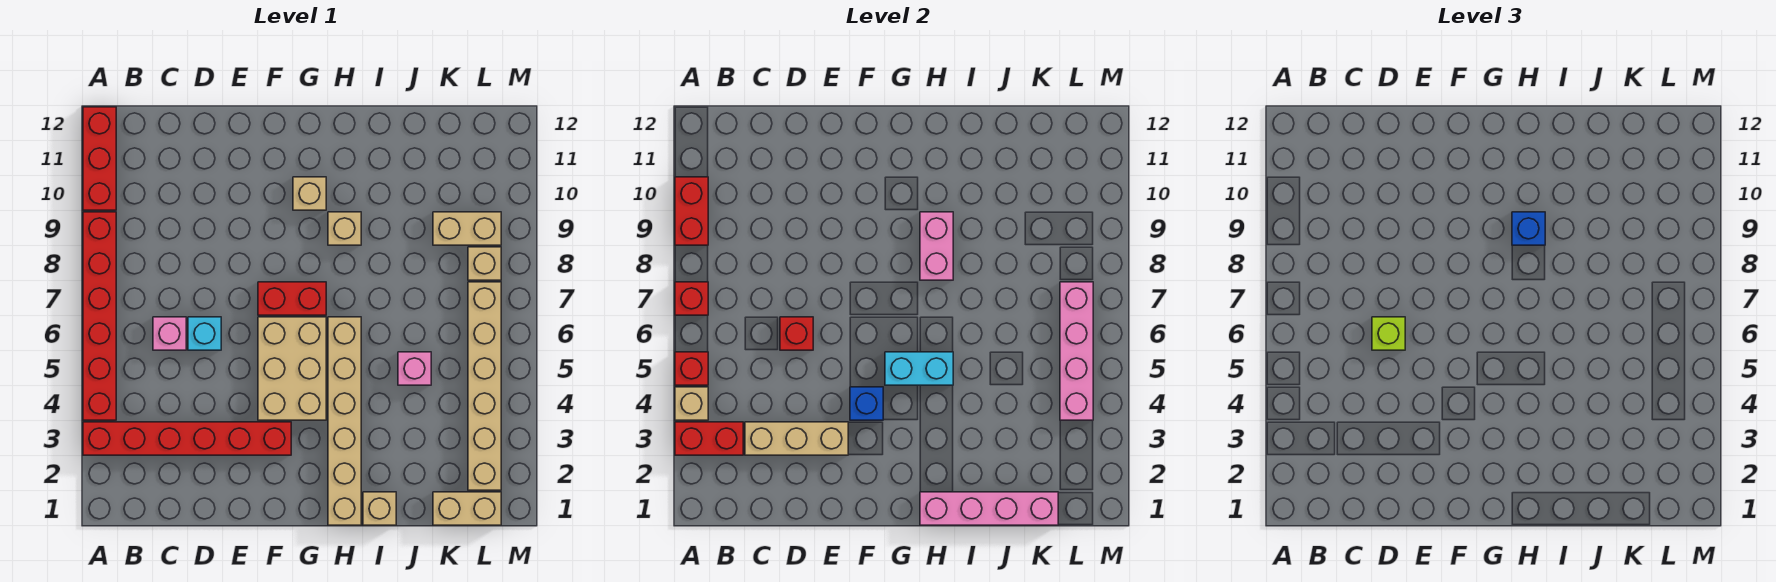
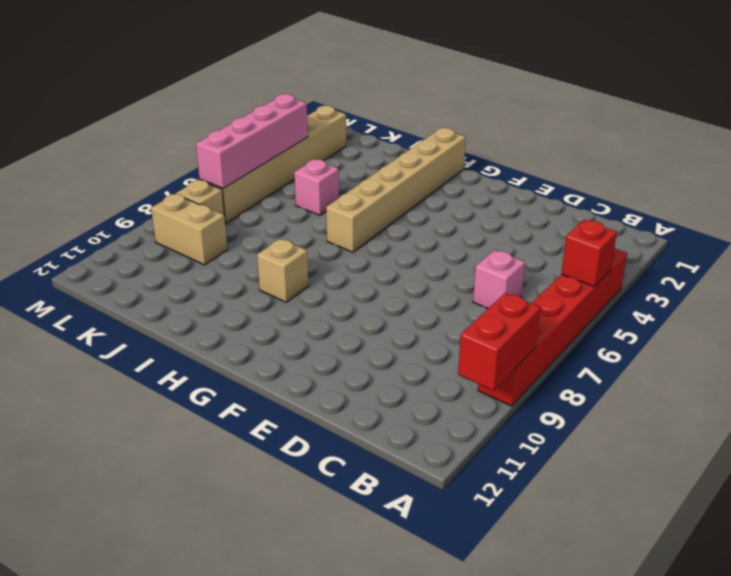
none -> red 1x6 brick [83,422,291,455]
none -> red 1x3 brick [83,107,116,210]
none -> cyan 1x1 brick [188,317,221,350]
none -> tan 2x3 brick [258,317,326,420]

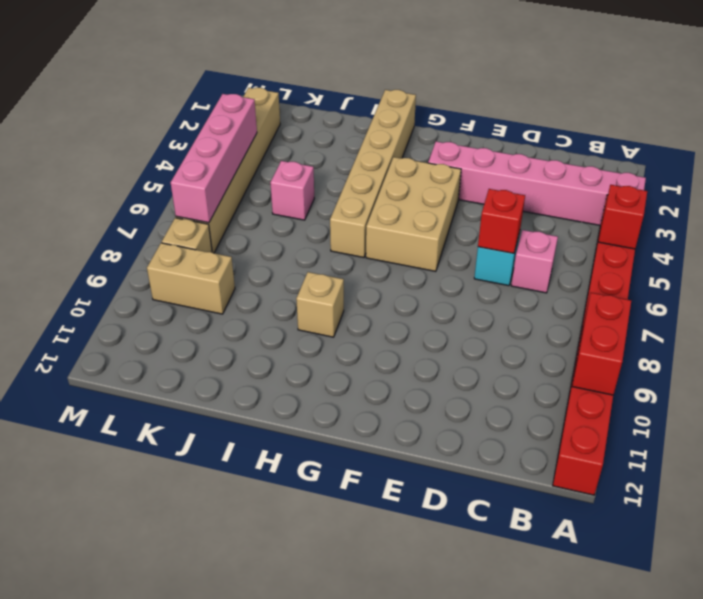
pink 1x6 brick [428,141,646,225] -> red 1x6 brick [83,422,291,455]
none -> red 1x2 brick [258,282,326,315]
none -> tan 1x1 brick [293,177,326,210]
none -> tan 1x1 brick [363,492,396,525]
none -> tan 1x2 brick [433,492,501,525]

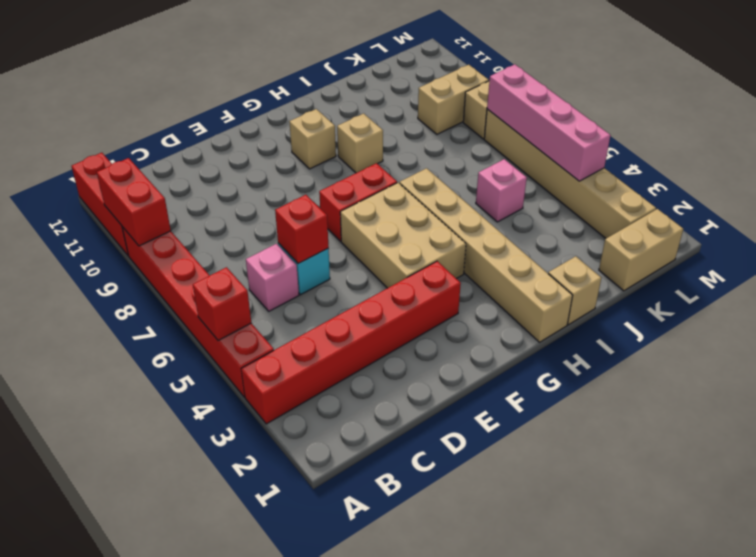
none -> red 1x2 brick [675,422,743,455]
none -> tan 1x1 brick [675,387,708,420]
none -> red 1x1 brick [675,282,708,315]
none -> tan 1x3 brick [745,422,848,455]

